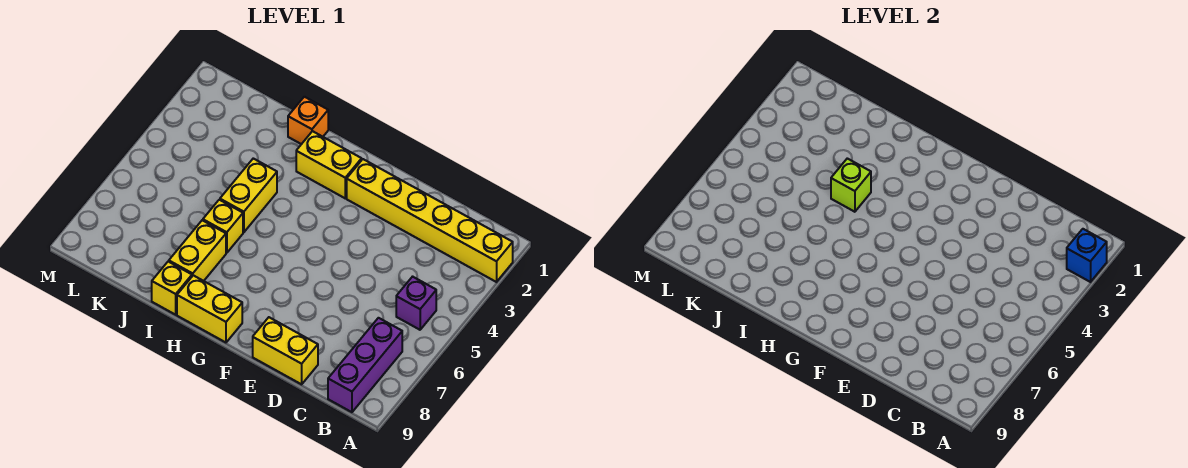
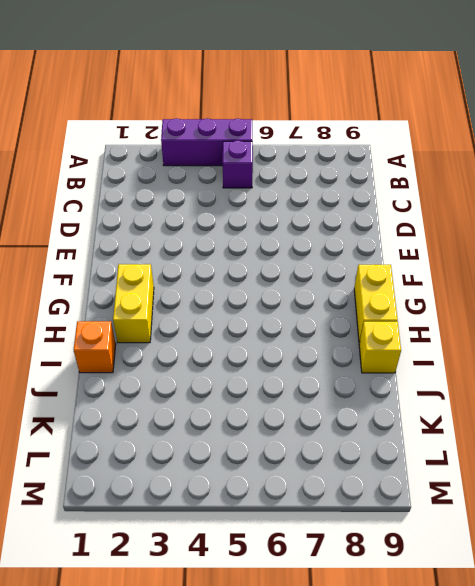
purple 1x3 brick [161,118,252,166] -> purple 1x3 brick moved to [328,318,402,412]
none -> yellow 1x6 brick [347,159,513,282]
none -> yellow 1x2 brick [253,317,318,384]
none -> yellow 1x2 brick [220,158,277,232]

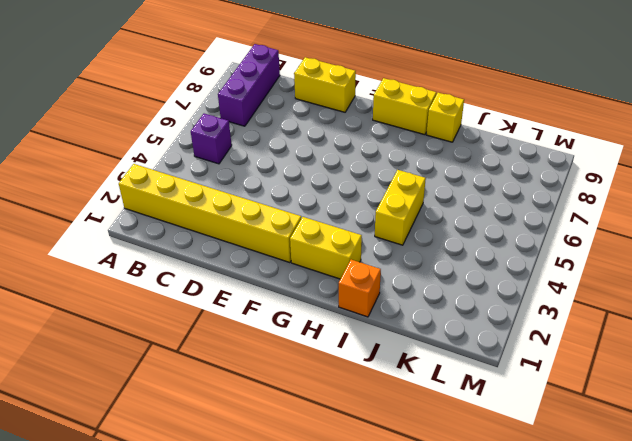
none -> yellow 1x1 brick [203,200,243,253]
none -> yellow 1x2 brick [169,220,226,281]
none -> blue 1x1 brick [1067,229,1107,282]

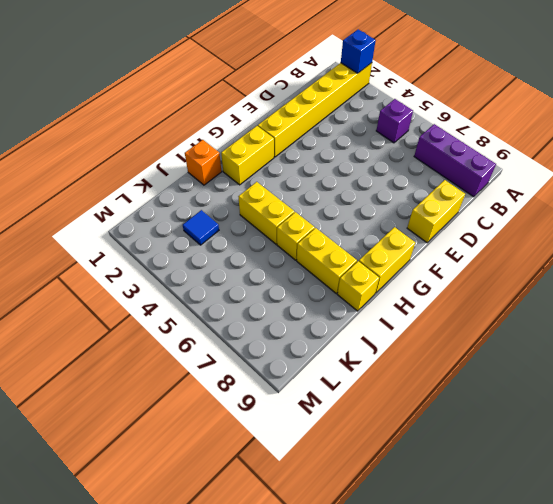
blue 1x1 tile [183,210,219,245] -> none
none -> lime 1x1 brick [831,158,871,212]

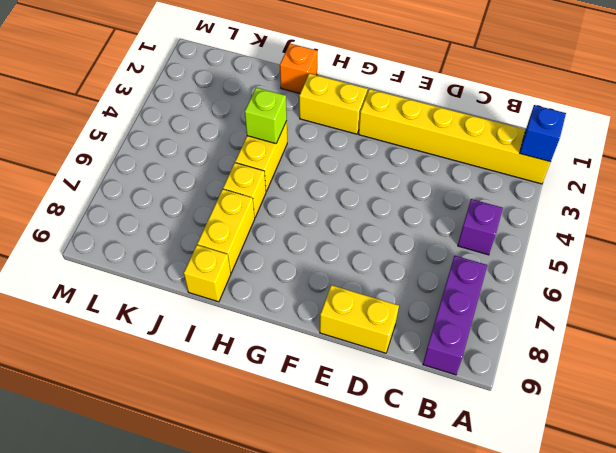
none -> yellow 1x2 brick [177,275,242,342]

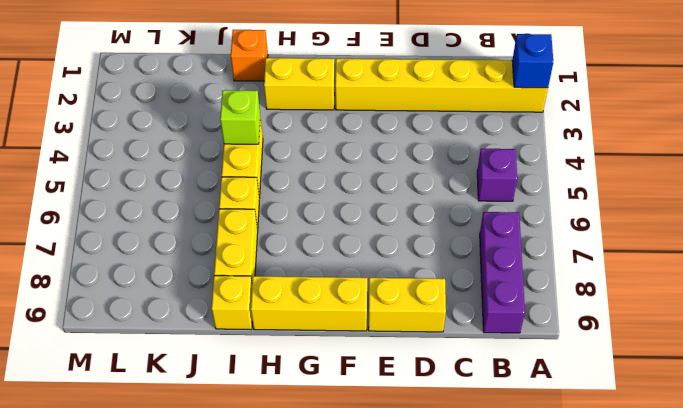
yellow 1x3 brick [251,276,367,331] -> yellow 1x2 brick [177,275,242,342]

